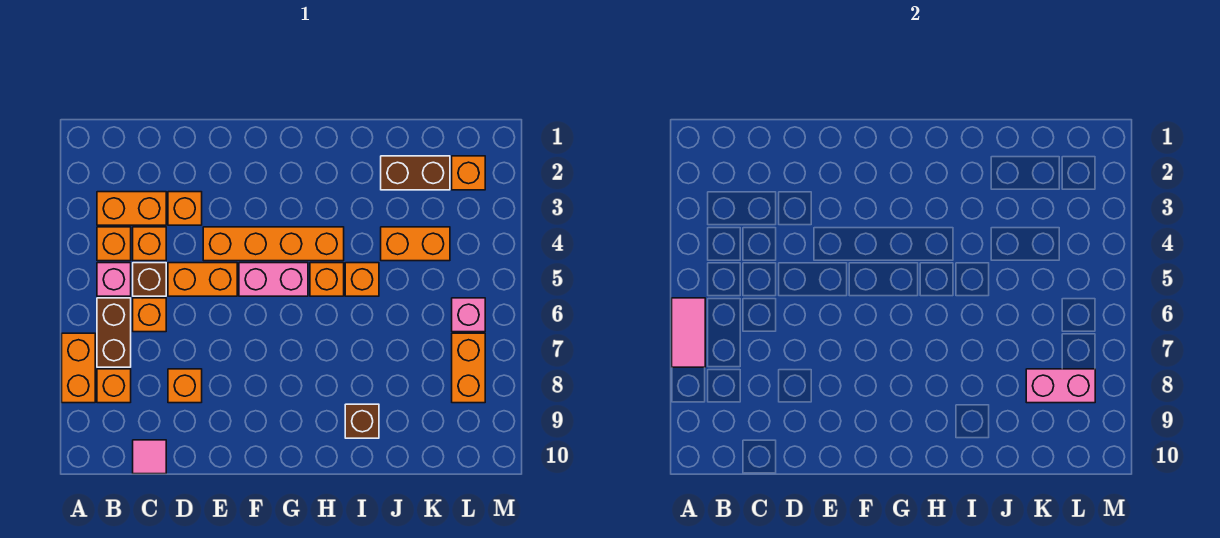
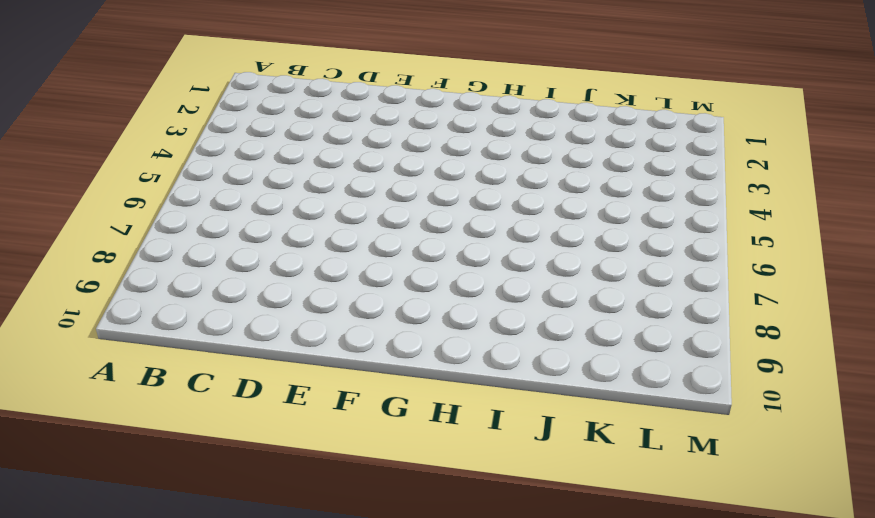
none -> orange 1x2 brick [62,333,95,403]
none -> orange 1x2 brick [97,192,166,225]
none -> orange 1x1 brick [97,227,131,261]

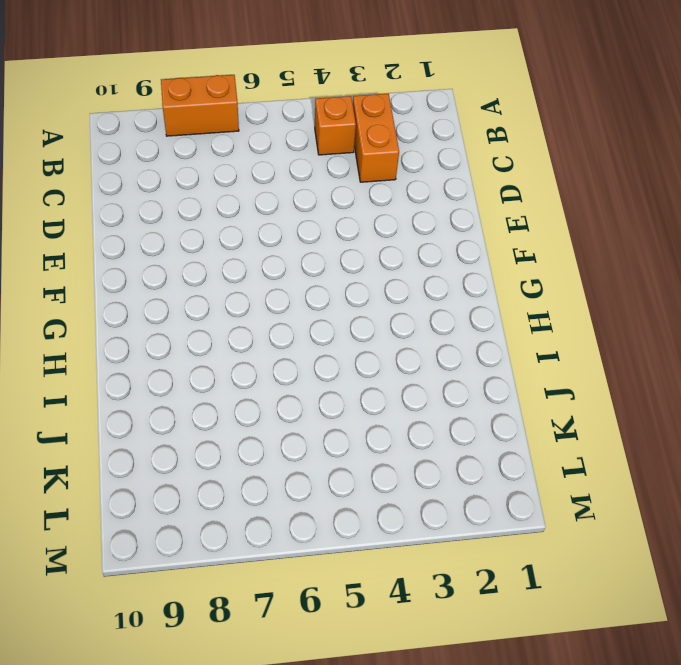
none -> pink 1x1 brick [97,263,131,296]
none -> brown 1x2 brick [97,298,131,367]
none -> orange 1x1 brick [97,369,131,403]

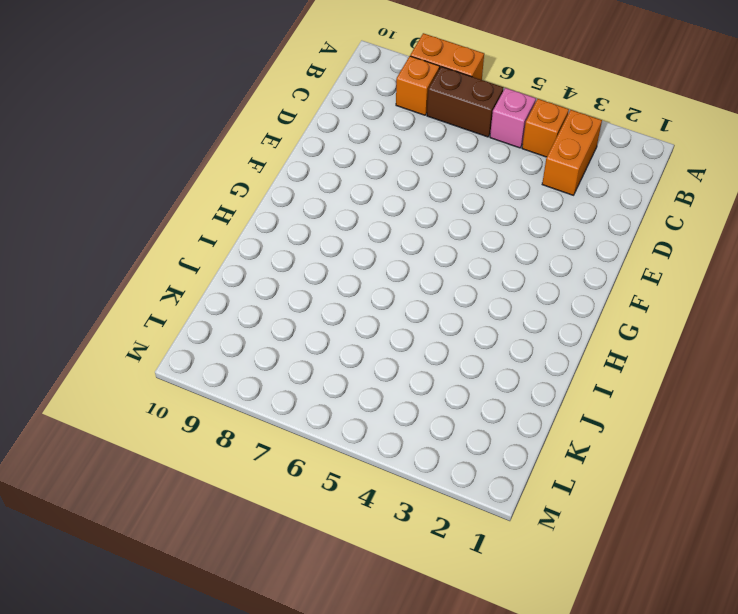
none -> orange 1x1 brick [133,227,166,261]
none -> brown 1x1 brick [133,263,166,296]
none -> orange 1x1 brick [133,298,166,332]

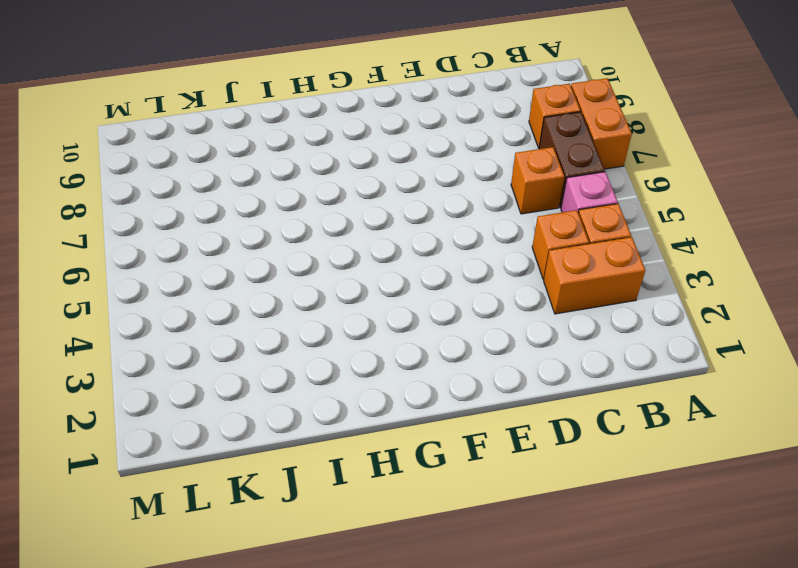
none -> brown 1x1 brick [133,263,166,296]
none -> pink 1x1 tile [133,440,166,474]
none -> orange 1x1 brick [168,192,202,225]

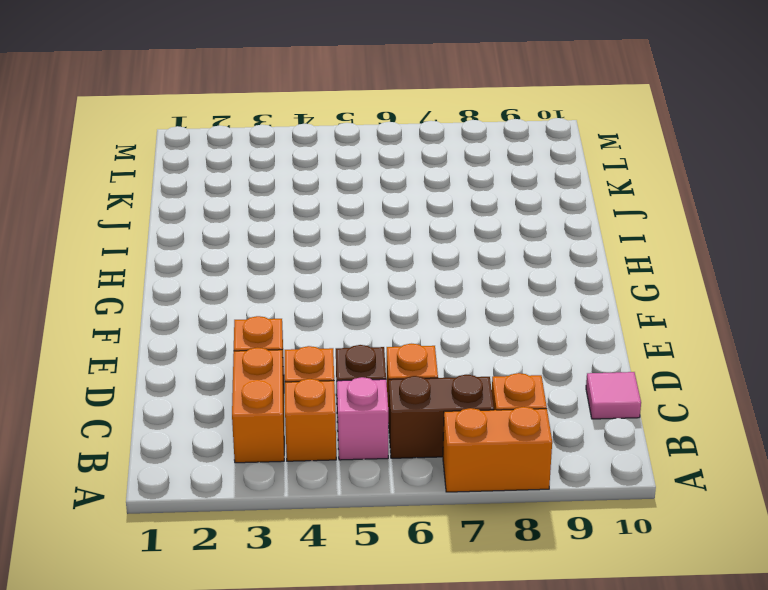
none -> orange 1x2 brick [168,263,237,296]
none -> orange 1x1 brick [168,369,202,403]
none -> orange 1x4 brick [203,227,344,261]

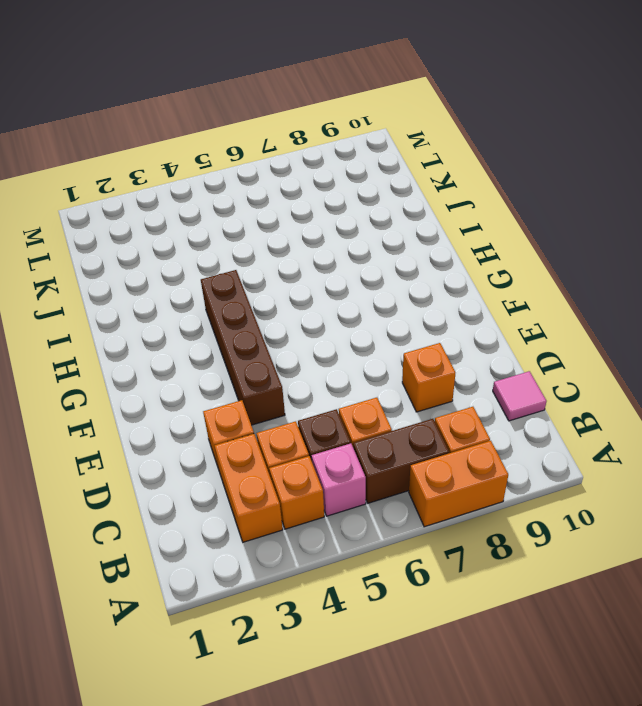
brown 1x4 brick [201,270,285,425] -> orange 1x4 brick [203,227,344,261]
none -> orange 1x2 brick [168,263,237,296]
none -> pink 1x2 brick [239,263,308,296]
none -> orange 1x1 brick [310,263,344,296]

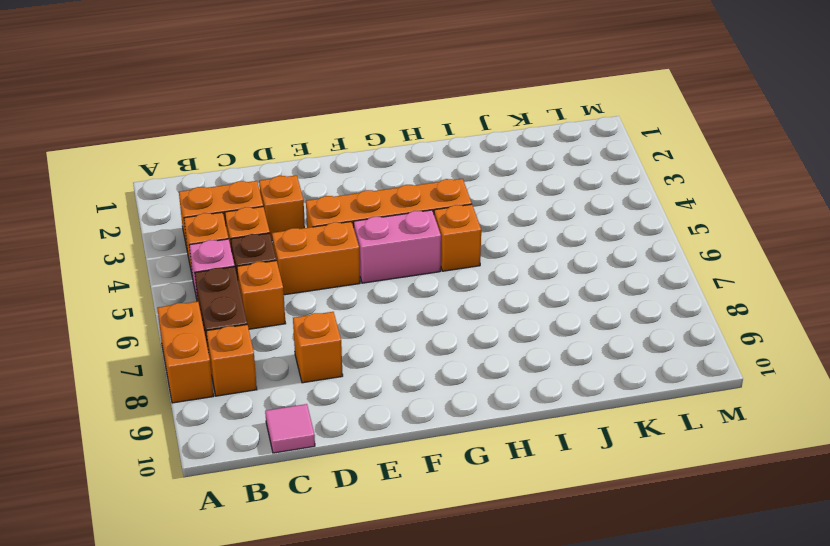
none -> orange 1x1 brick [345,263,379,296]
none -> brown 1x1 brick [345,404,379,438]
none -> brown 1x2 brick [381,156,450,190]

